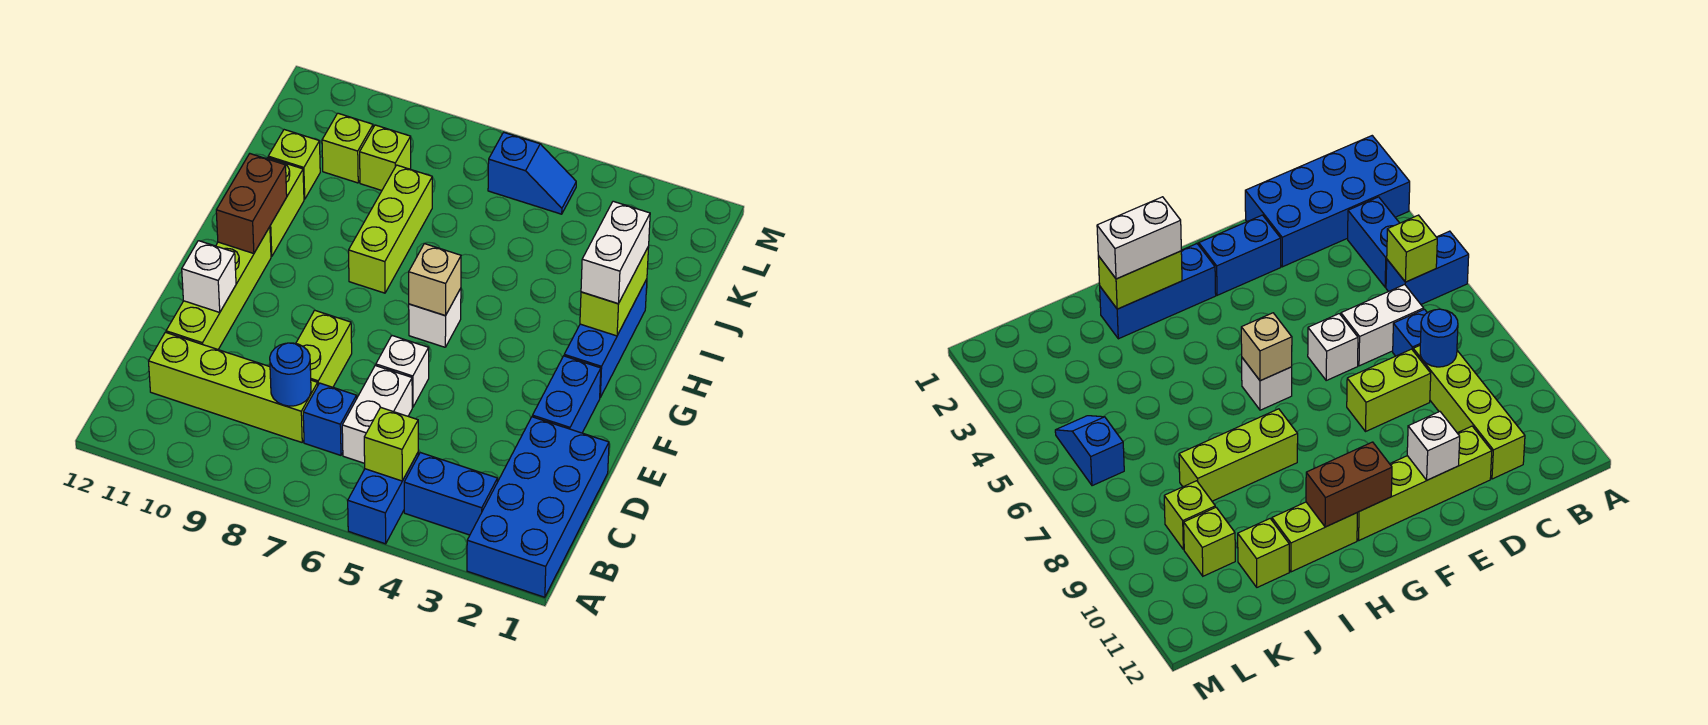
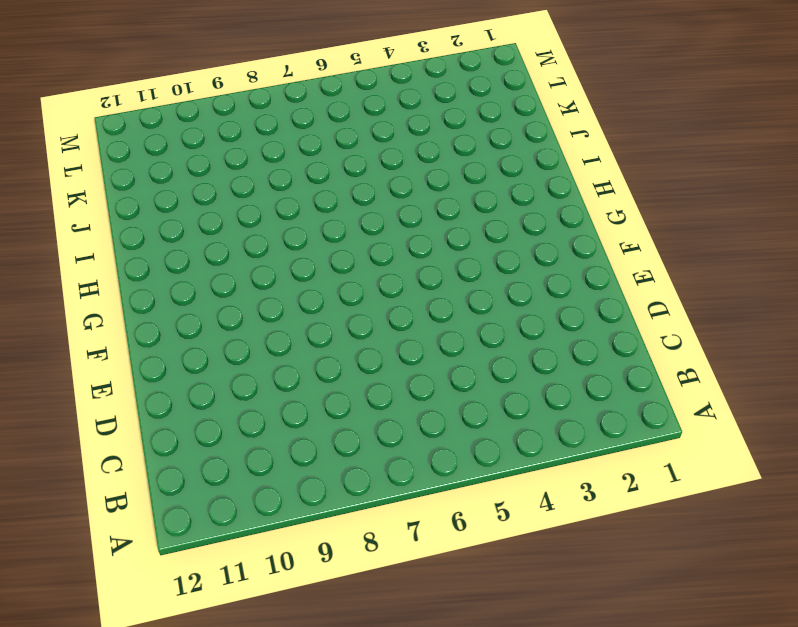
none -> blue 2x4 brick [467,417,609,597]
none -> blue 1x2 brick [348,453,418,544]
none -> blue 1x2 brick [404,453,497,535]

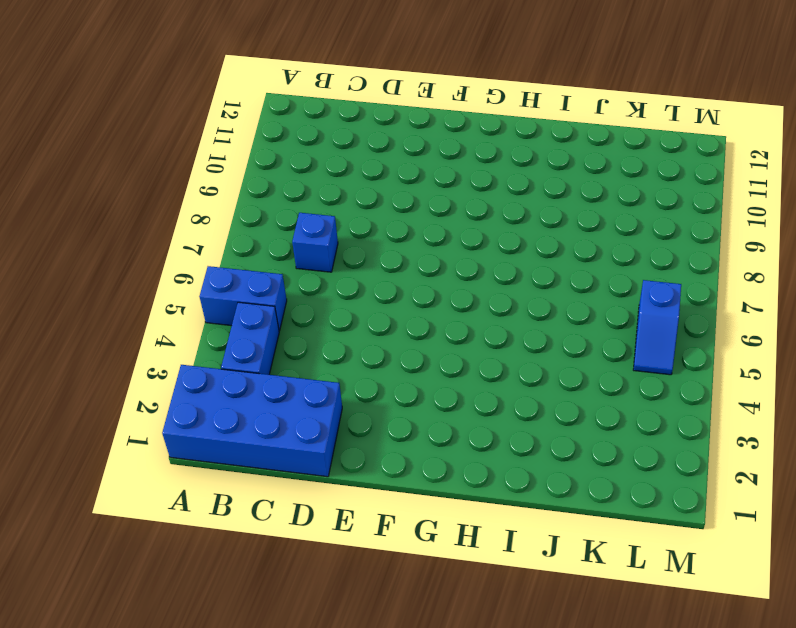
none -> white 1x2 brick [342,366,412,463]
none -> lime 1x4 brick [149,332,318,442]
none -> lime 1x2 brick [296,310,352,387]

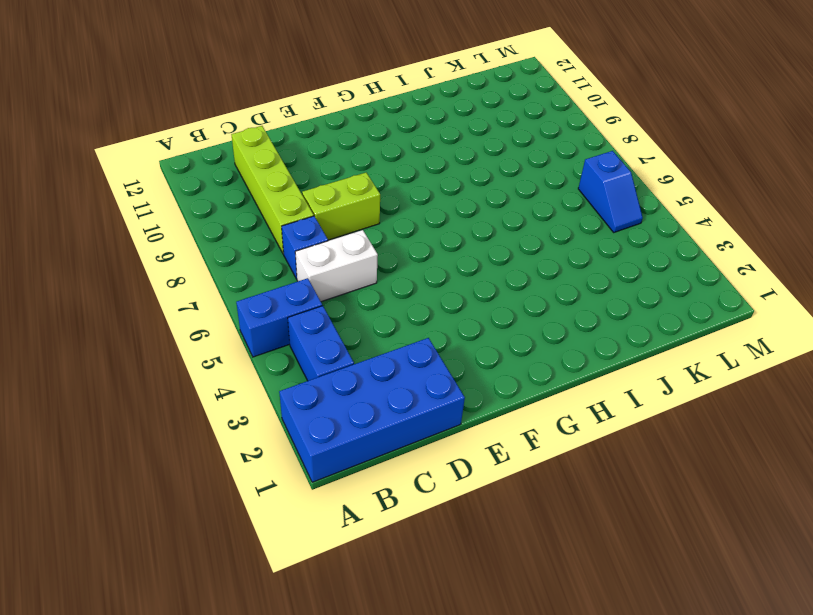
none -> lime 1x4 brick [166,227,271,349]
none -> blue 1x2 brick [532,356,601,433]
none -> white 1x1 brick [376,336,429,407]

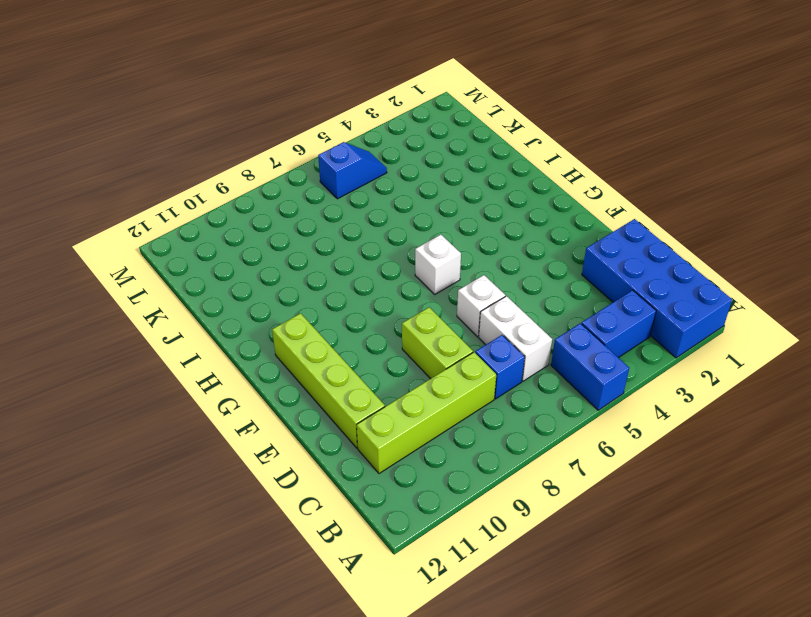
none -> blue 1x2 brick [532,356,601,433]
none -> blue 1x3 brick [564,279,647,397]
none -> lime 1x3 brick [349,165,432,293]

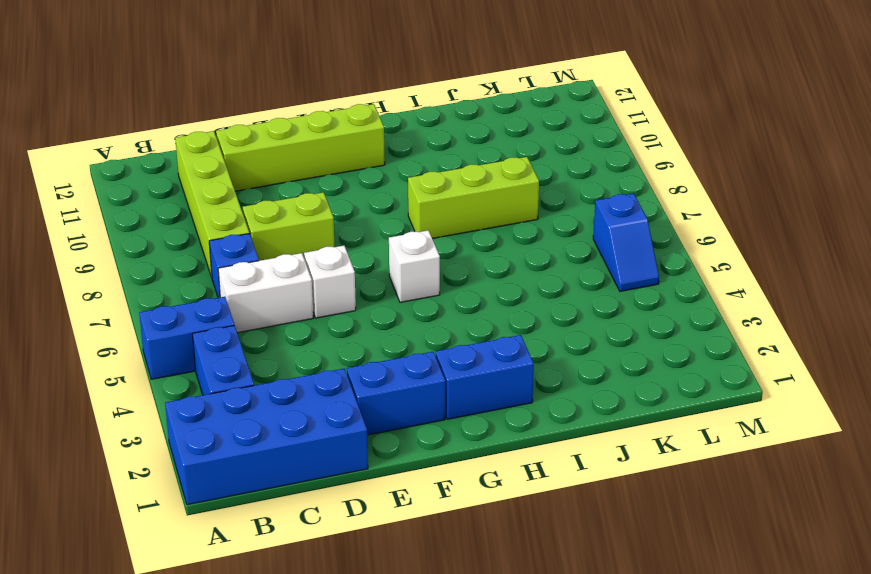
blue 1x2 brick [436,335,534,419] -> blue 1x3 brick [564,279,647,397]
none -> lime 1x2 brick [267,158,304,257]
none -> lime 1x1 brick [268,130,320,199]
none -> lime 1x1 brick [360,125,411,190]

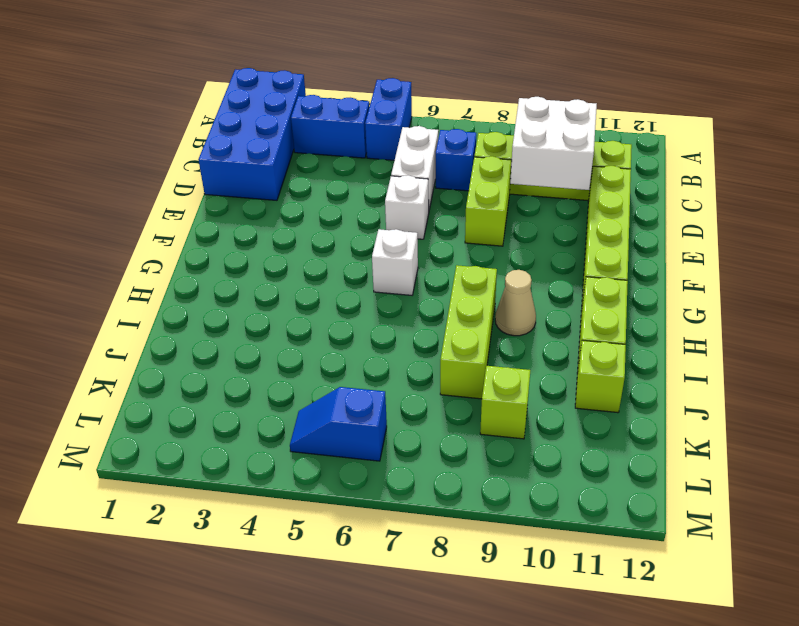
white 2x2 brick [510,97,597,190] -> none
tan 1x1 cone [495,270,536,336] -> none
none -> blue 1x2 brick [532,356,601,433]
none -> blue 1x3 brick [564,279,647,397]
none -> lime 1x1 brick [322,113,373,183]

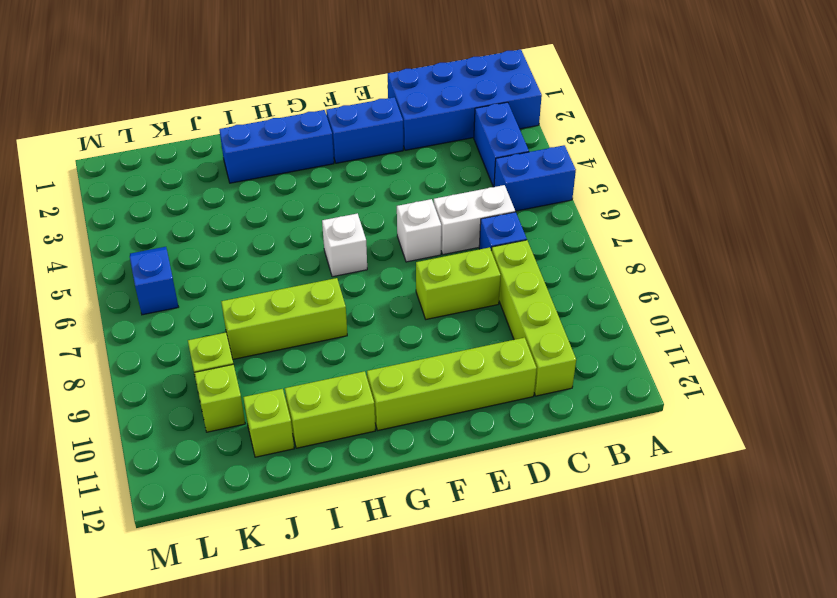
none -> lime 1x1 brick [364,407,418,481]
none -> blue 1x1 round brick [270,343,311,406]
none -> white 1x1 brick [182,241,236,312]

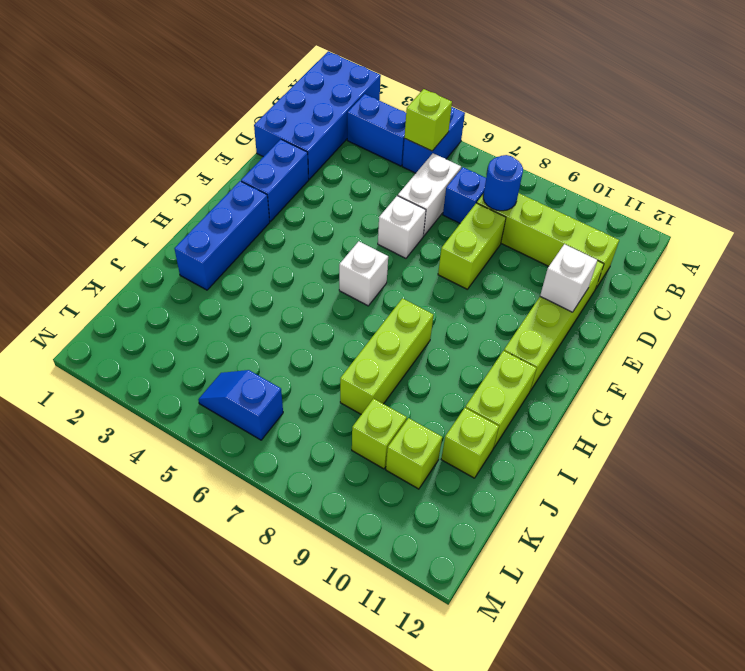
none -> tan 1x1 brick [409,244,461,316]
none -> brown 1x2 brick [216,154,287,254]
none -> lime 1x2 brick [580,246,649,336]

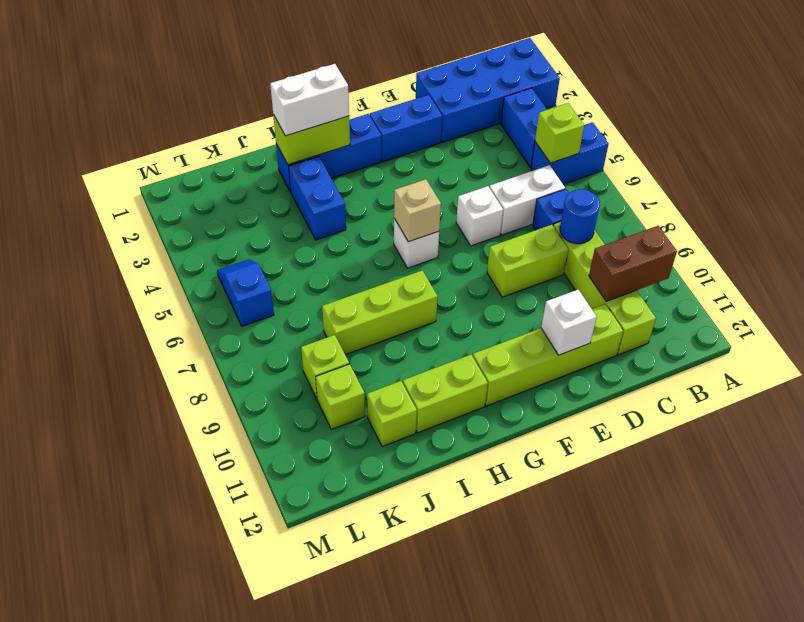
brown 1x2 brick [589,226,677,301] -> brown 1x2 brick moved to [216,154,287,254]
blue 1x2 brick [289,157,346,240] -> none

